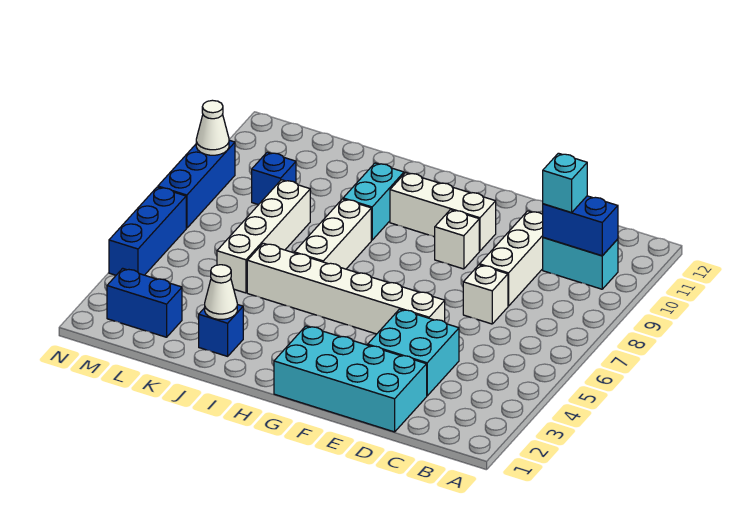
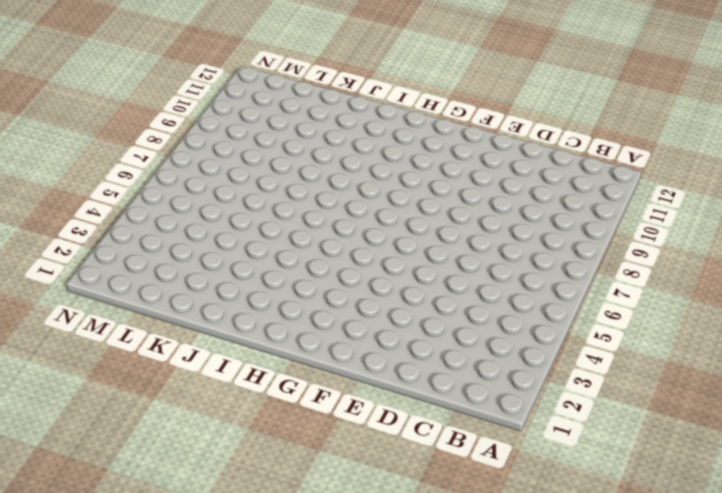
none -> cyan 1x2 brick [543,238,618,289]
none -> cyan 2x4 brick [274,326,427,432]
none -> cyan 2x2 brick [368,309,459,396]

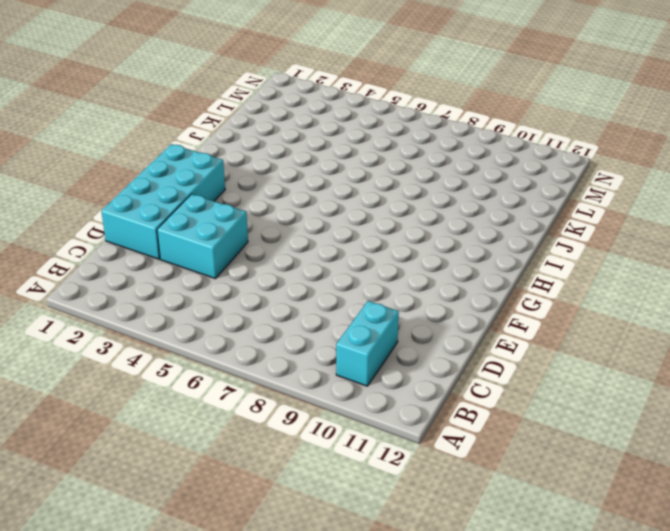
none -> white 1x1 brick [463,265,508,324]
none -> white 1x3 brick [480,211,543,306]
none -> white 1x6 brick [247,243,445,334]

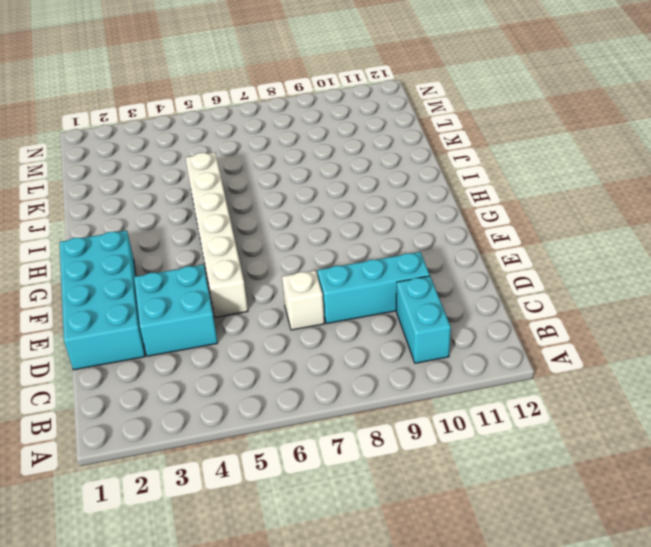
cyan 1x3 brick [317,252,430,324] -> white 1x3 brick [480,211,543,306]
none -> white 1x1 brick [435,210,479,269]
none -> white 1x3 brick [390,173,496,251]
none -> white 1x3 brick [294,199,371,269]

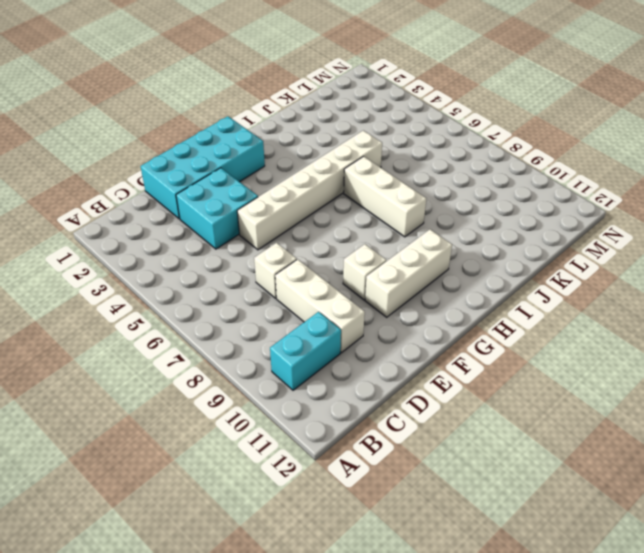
none -> cyan 1x2 brick [343,163,404,240]
none -> blue 1x1 brick [199,304,243,356]
none -> white 1x4 brick [217,180,310,293]

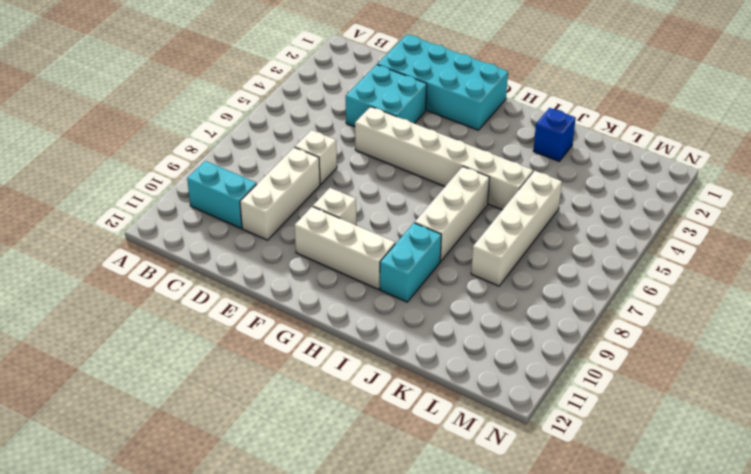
none -> blue 1x2 brick [107,268,182,337]
none -> blue 1x1 brick [252,152,296,205]
none -> blue 1x3 brick [109,187,186,275]

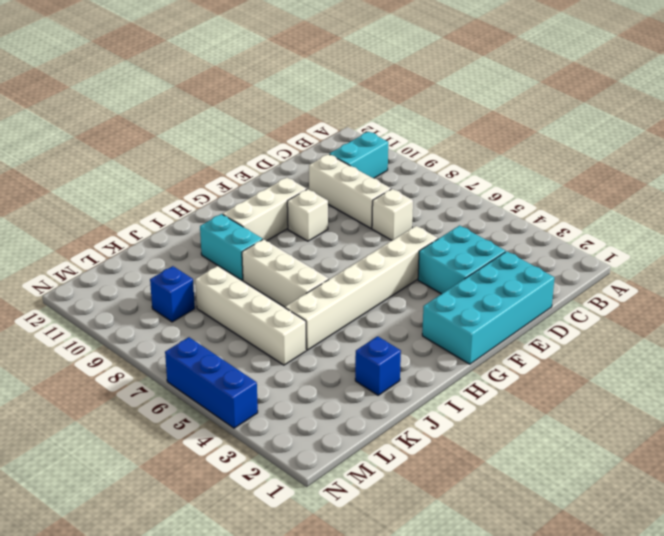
none -> blue 1x2 brick [107,268,182,337]
none -> blue 1x3 brick [158,140,235,228]
none -> blue 1x2 brick [543,196,618,256]

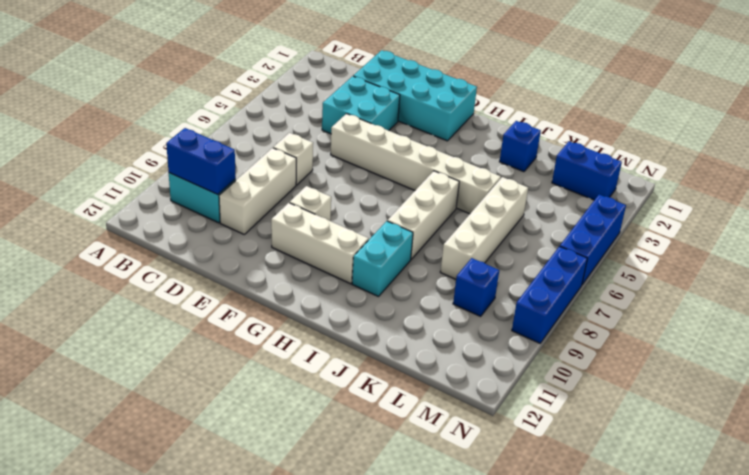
none -> white 1x1 cone [205,265,237,319]
none -> white 1x1 cone [196,100,229,155]
none -> cyan 1x1 brick [543,153,587,212]

